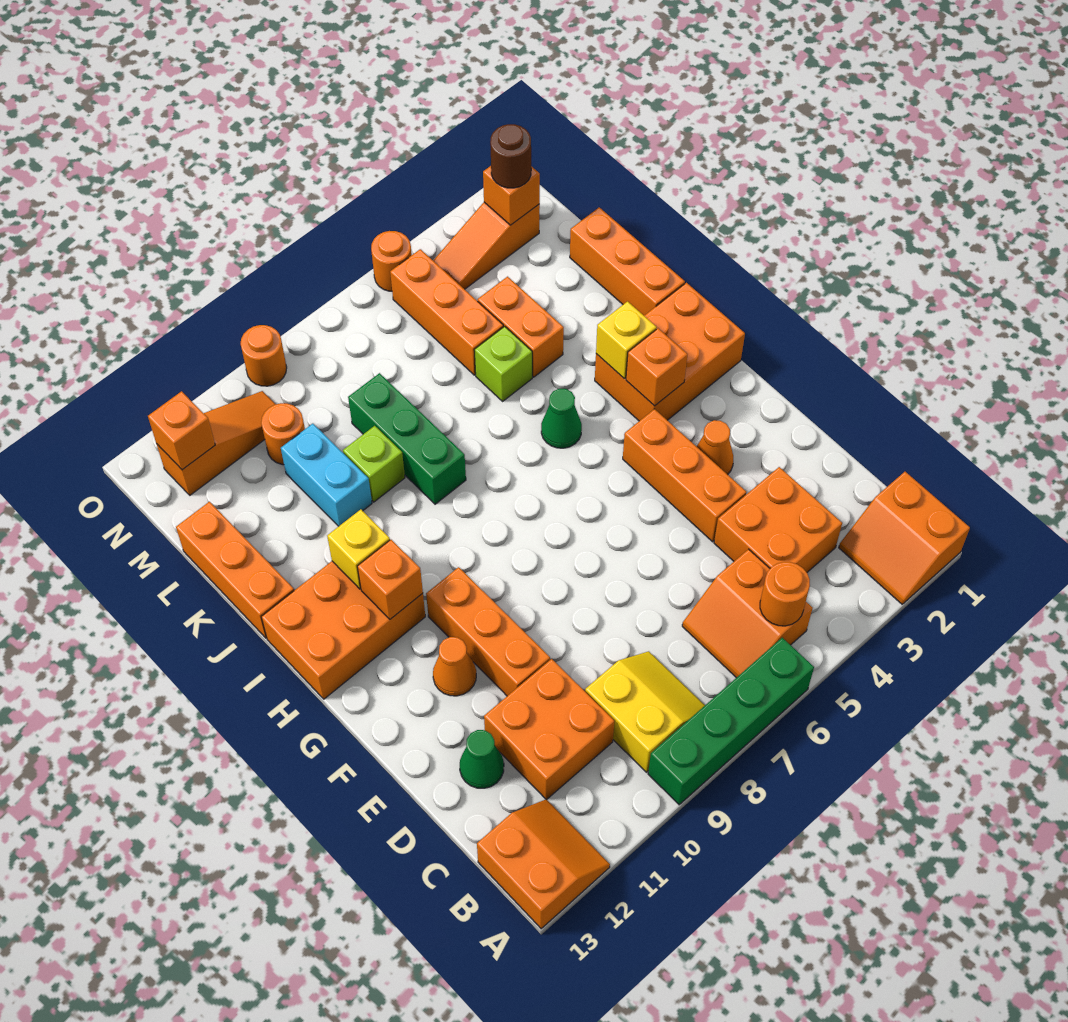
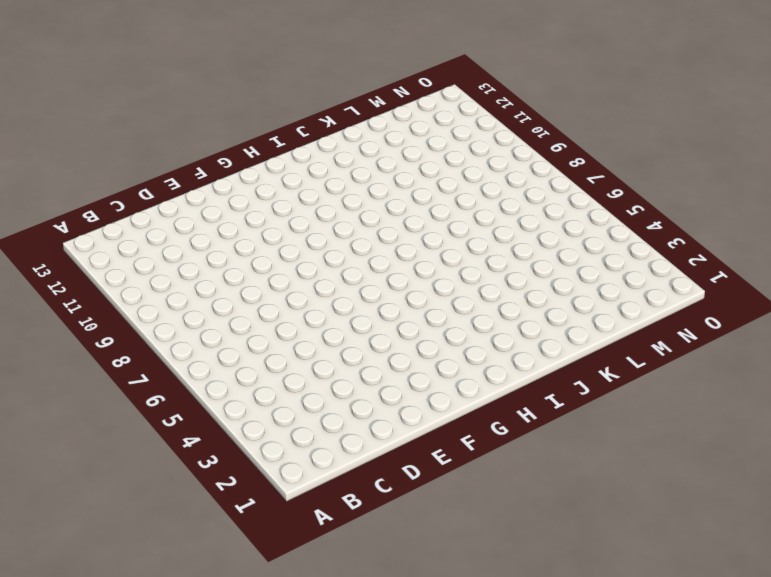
none -> orange 2x2 slope [839,472,970,604]
none -> green 1x4 brick [648,638,814,805]
none -> orange 2x2 slope [477,799,610,929]
none -> orange 2x2 slope [682,549,813,678]

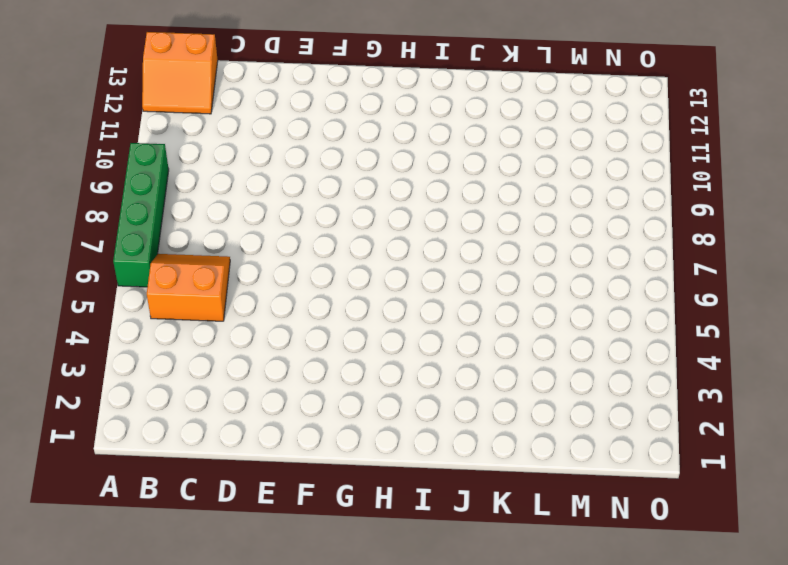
none -> orange 2x2 slope [839,472,970,604]
none -> yellow 2x2 slope [585,651,705,772]
none -> orange 2x2 brick [714,467,842,572]
none -> orange 2x2 brick [484,659,614,799]

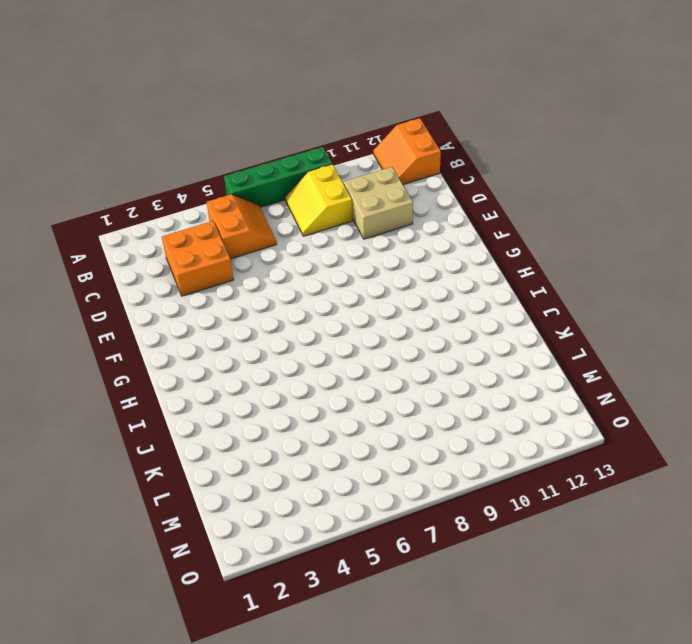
tan 2x2 brick [344,167,413,239] -> orange 2x2 brick [484,659,614,799]
none -> orange 2x2 slope [839,472,970,604]
none -> green 1x1 cone [460,730,504,788]
none -> orange 1x3 brick [623,409,746,542]
none -> orange 1x3 brick [426,567,550,696]

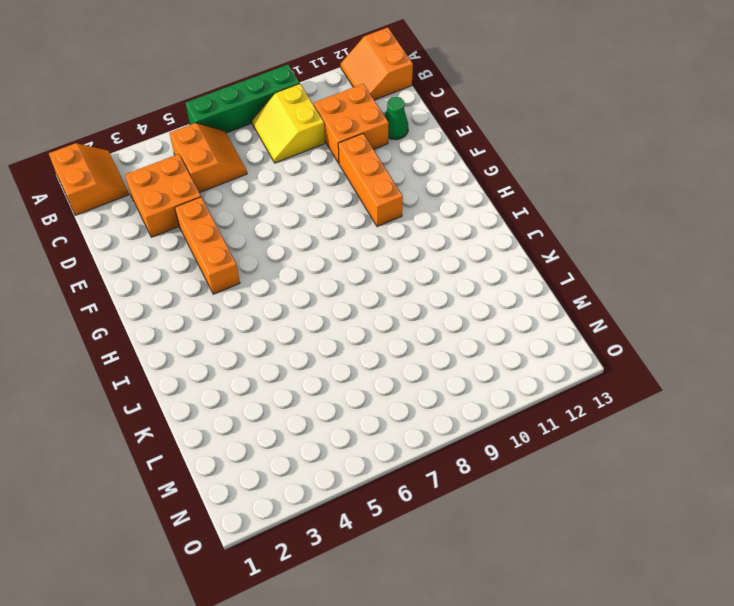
none -> orange 1x1 cone [697,420,733,475]
none -> orange 1x1 cone [433,637,476,696]
none -> orange 2x3 brick [595,283,745,421]
none -> orange 2x3 brick [261,561,425,699]

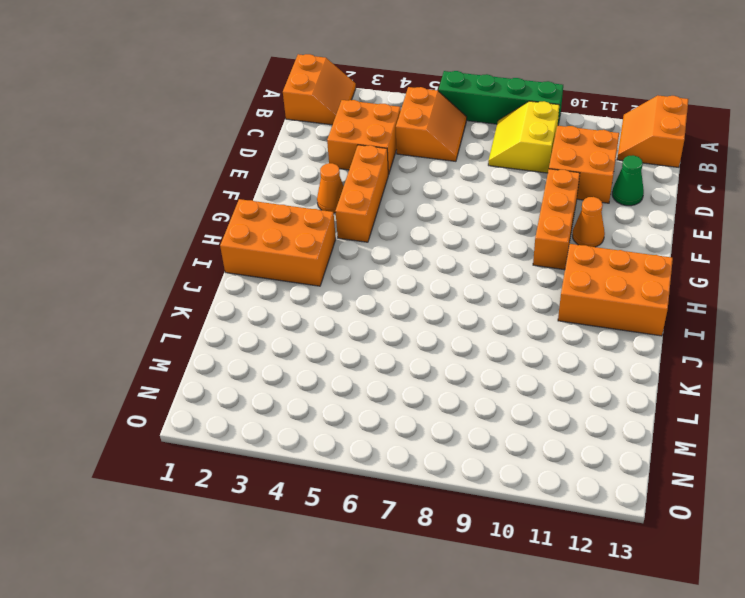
none -> green 1x1 cone [541,389,582,448]
none -> orange 1x3 brick [570,207,685,315]
none -> green 1x3 brick [348,373,466,504]
none -> orange 1x3 brick [176,502,294,638]

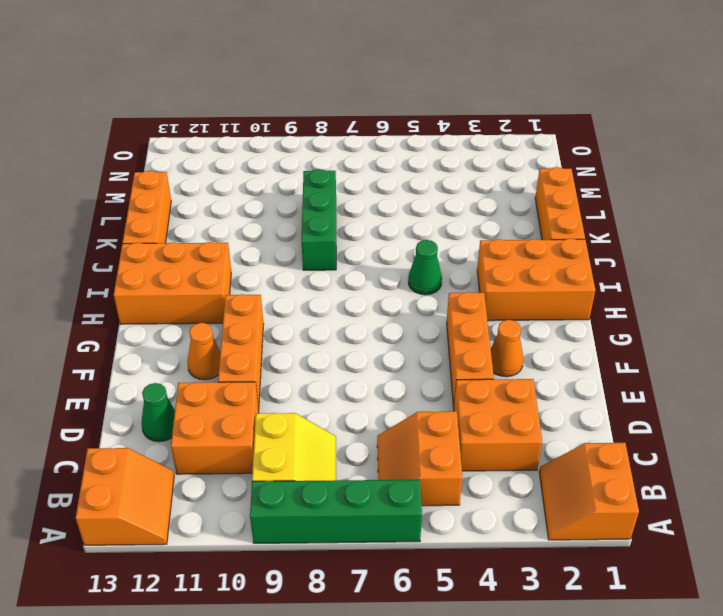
none -> orange 1x2 brick [478,277,564,377]
none -> lime 1x1 brick [474,326,532,401]
none -> lime 1x1 brick [343,426,405,502]
none -> cyan 1x2 brick [281,424,372,526]

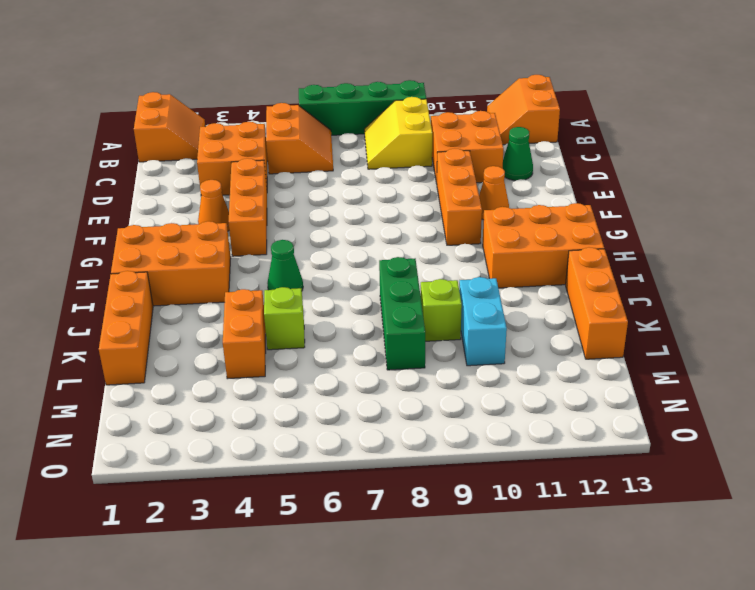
none -> orange 1x3 brick [390,249,503,375]
none -> orange 1x1 round brick [261,403,305,465]
none -> orange 1x3 slope [433,202,540,289]
none -> orange 1x3 slope [157,391,276,495]

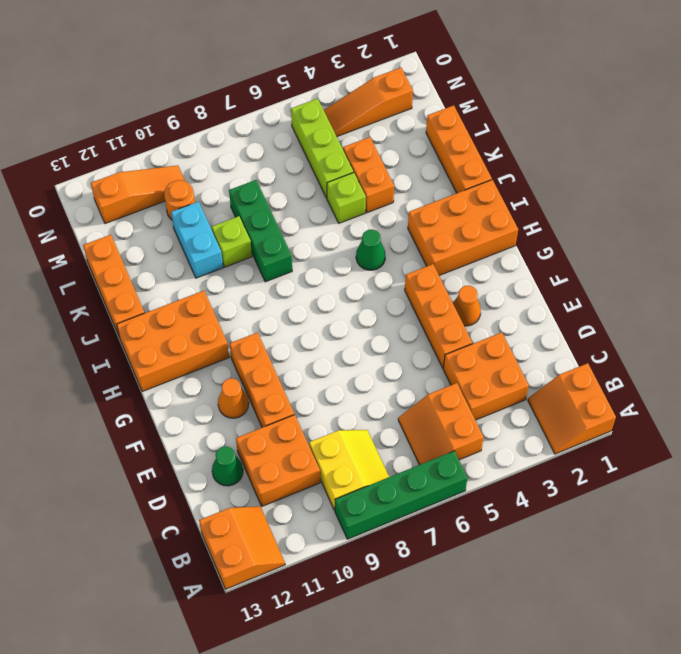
lime 1x3 brick [291,99,353,198] -> orange 1x3 brick [390,249,503,375]
none -> orange 1x1 round brick [371,231,412,291]
none -> orange 1x1 round brick [241,325,287,386]
none -> orange 1x1 round brick [760,562,810,626]
none -> orange 1x1 brick [626,328,688,406]

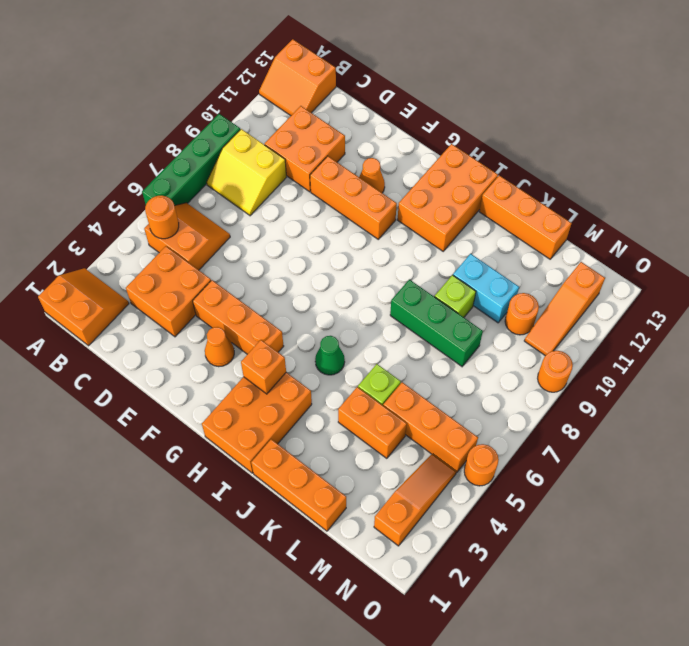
none -> green 1x1 cone [460,730,504,788]
none -> orange 1x1 brick [357,540,423,619]
none -> yellow 1x1 brick [596,301,657,378]
none -> yellow 1x1 brick [327,509,390,589]

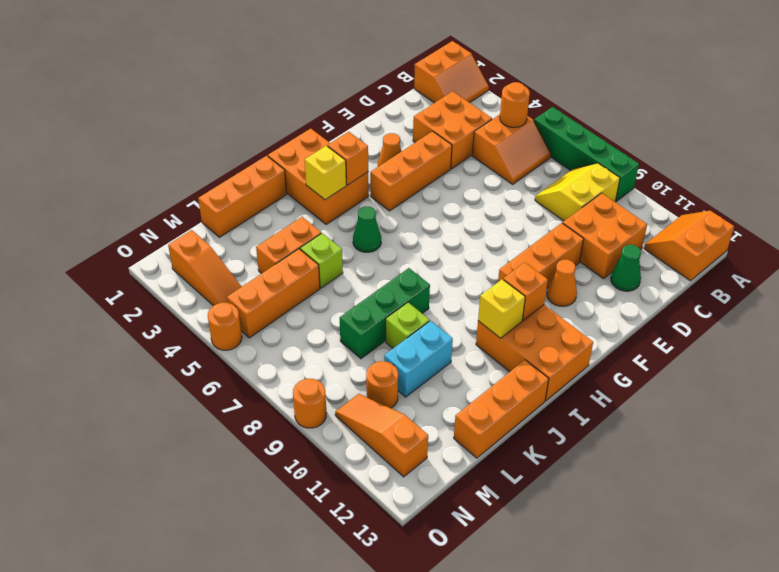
none -> orange 1x1 brick [483,166,540,225]
none -> orange 1x1 brick [148,391,215,470]
none -> brown 1x1 round brick [490,124,531,188]

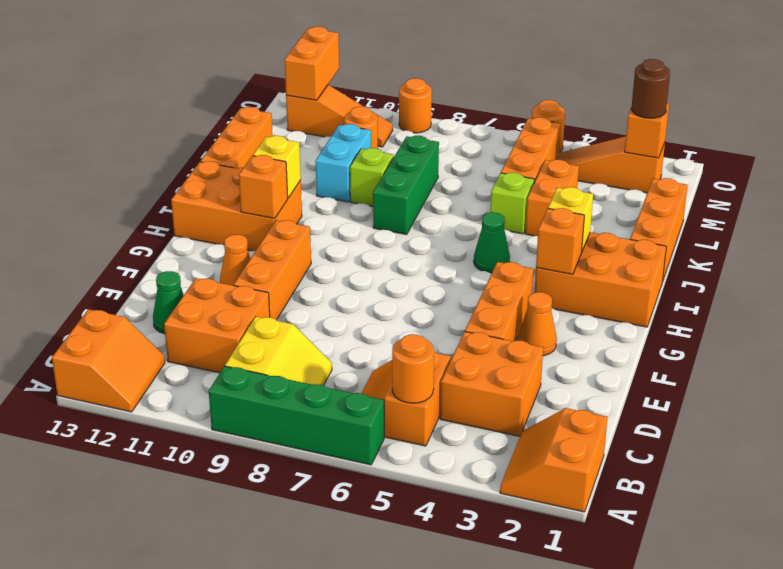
orange 1x2 brick [285,27,339,100] -> orange 1x1 brick [148,391,215,470]

